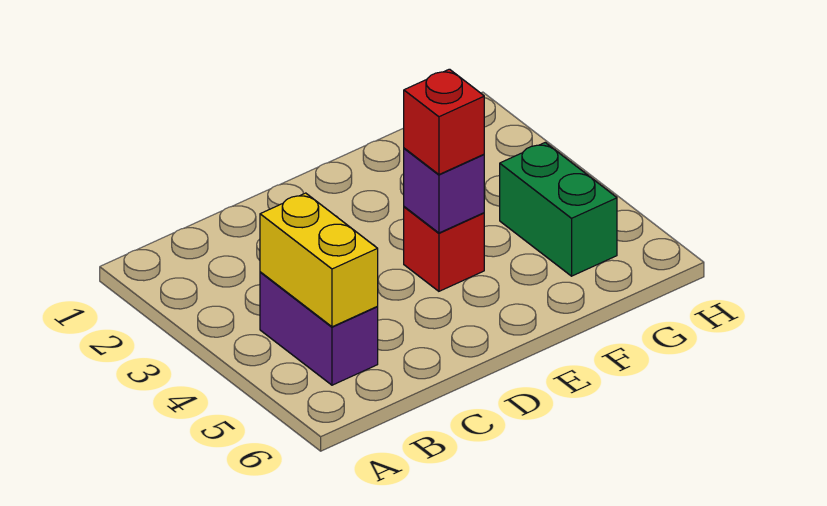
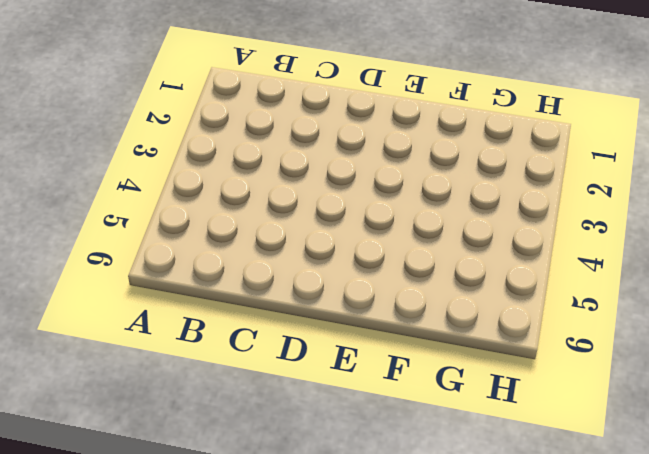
none -> purple 1x2 brick [260,272,378,385]
none -> red 1x1 brick [404,207,484,291]

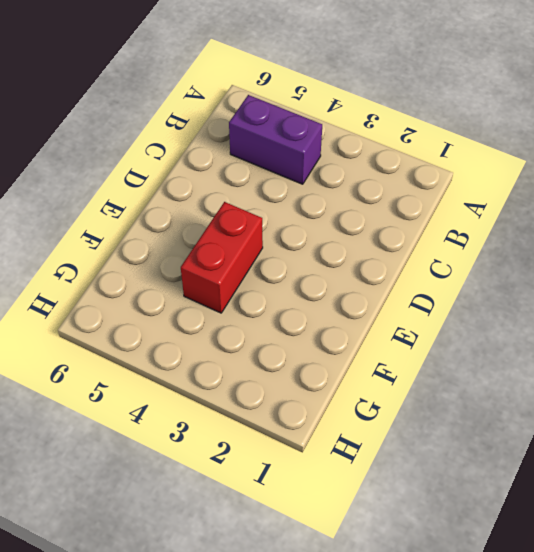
red 1x2 brick [181,202,263,313] -> red 1x1 brick [404,207,484,291]
none -> green 1x2 brick [500,143,617,276]
none -> yellow 1x2 brick [260,193,378,327]

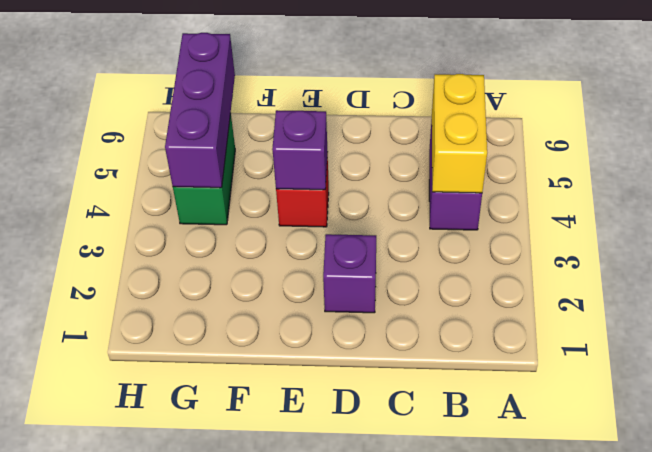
purple 1x1 brick [323,234,376,313] -> none
purple 1x3 brick [165,33,235,188] -> none
none -> red 1x1 brick [404,69,484,174]

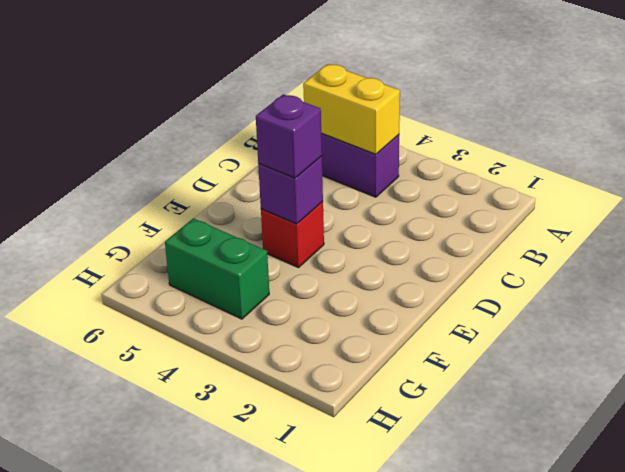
purple 1x1 brick [256,94,322,178] -> red 1x1 brick [404,69,484,174]

